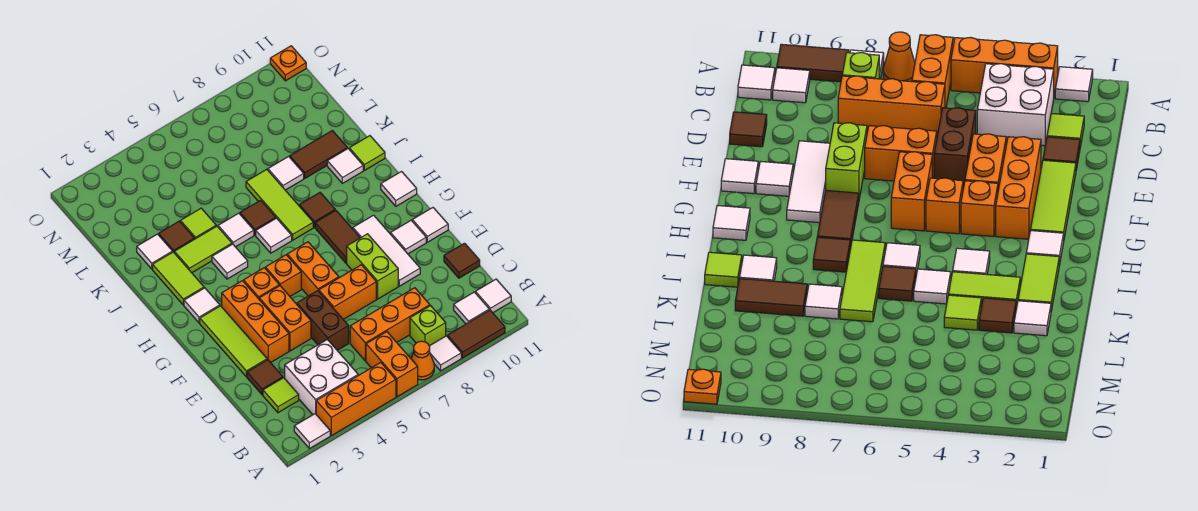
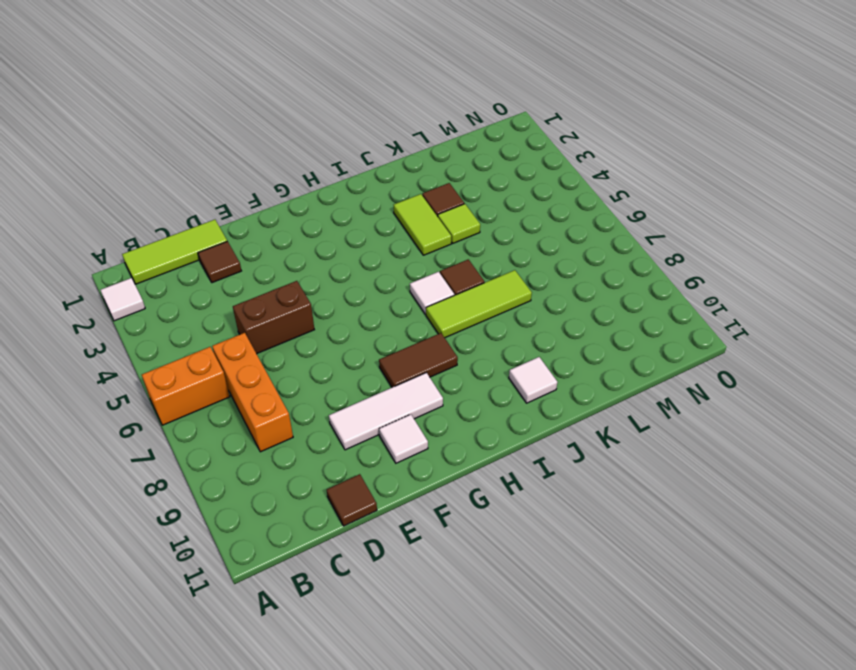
lime 1x3 tile [122,220,227,284] -> lime 1x3 tile moved to [200,306,267,377]
none -> orange 1x3 brick [316,362,396,436]
none -> orange 1x1 cone [411,341,434,380]
none -> white 1x1 tile [429,336,461,371]
none -> brown 1x2 tile [447,310,505,358]

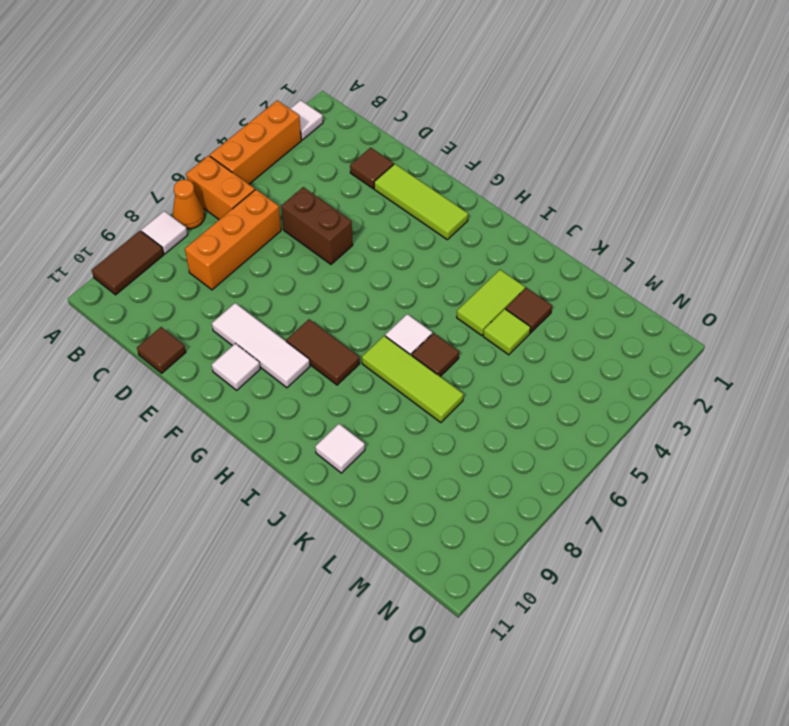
none -> white 2x2 brick [285,339,358,414]
none -> lime 1x1 brick [410,306,446,346]
none -> white 1x1 tile [454,292,489,324]
none -> white 1x1 tile [475,279,511,313]

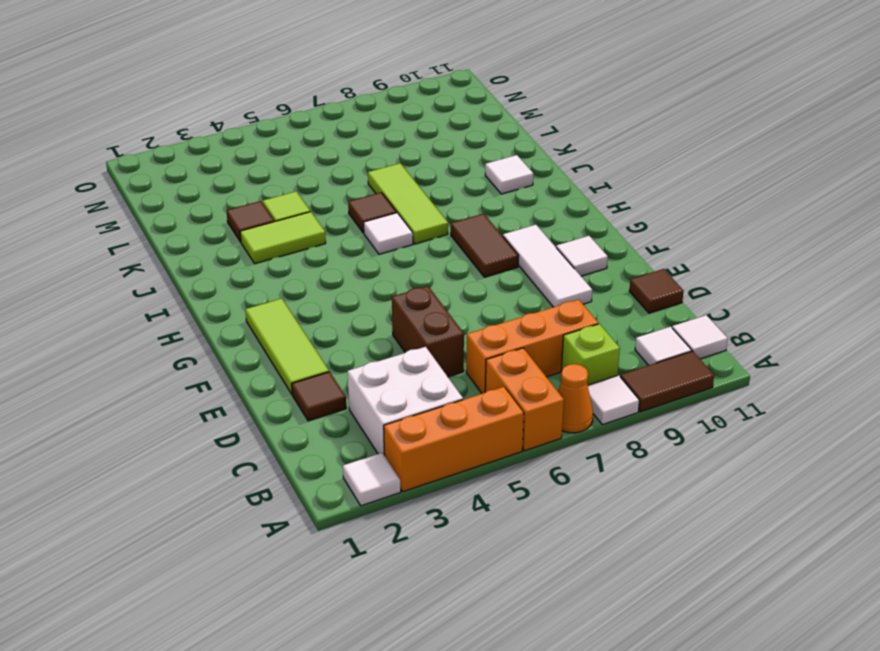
none -> lime 1x1 tile [263,378,299,413]
none -> orange 1x3 brick [222,281,289,363]
none -> orange 1x2 brick [259,286,311,351]
none -> orange 1x2 brick [319,265,376,320]

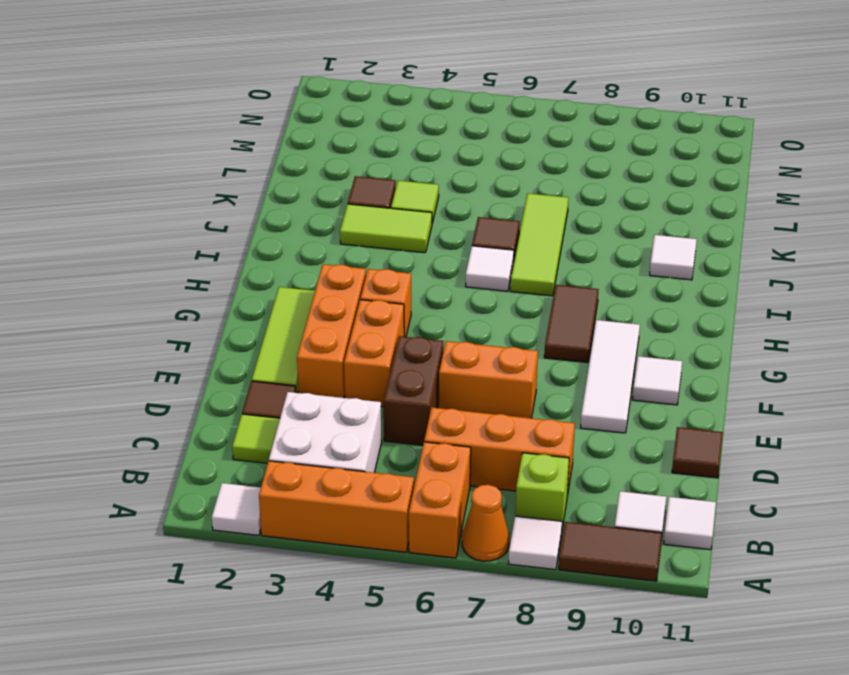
none -> lime 1x2 brick [347,234,398,299]
none -> orange 1x2 brick [287,242,339,296]
none -> white 1x1 tile [412,208,448,242]
none -> orange 1x1 brick [265,255,301,296]

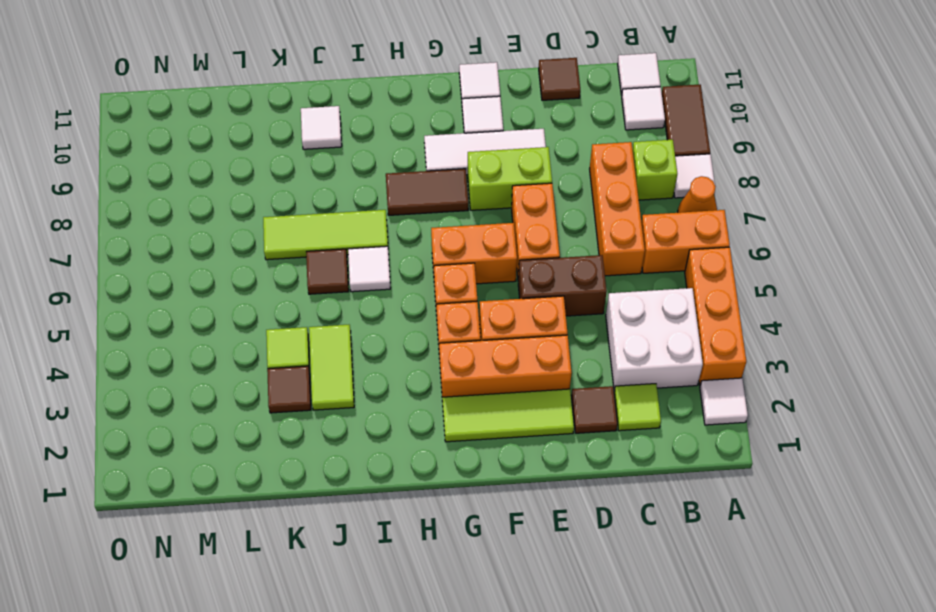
none -> white 1x1 tile [184,288,220,323]
none -> white 1x1 tile [381,172,417,206]
none -> lime 1x2 tile [153,252,204,305]
none -> white 1x1 tile [212,244,248,279]

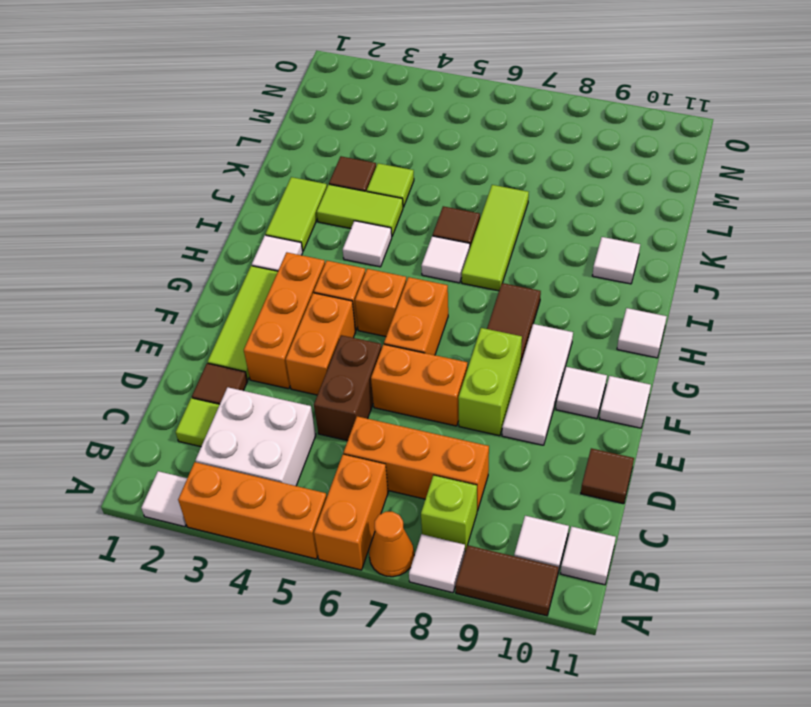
none -> brown 1x1 tile [299,192,335,227]
none -> white 1x1 tile [218,213,254,247]
none -> lime 1x1 tile [349,136,385,170]
none -> white 1x1 tile [137,234,173,269]

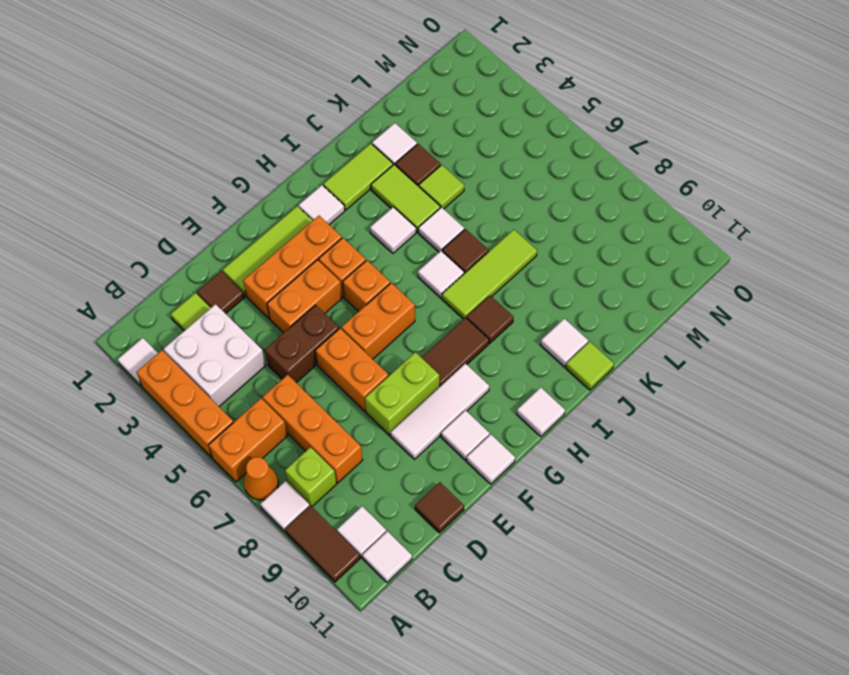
none -> white 1x1 tile [268,156,304,190]
none -> brown 1x2 tile [290,131,347,178]
none -> orange 1x1 plate [270,46,306,81]

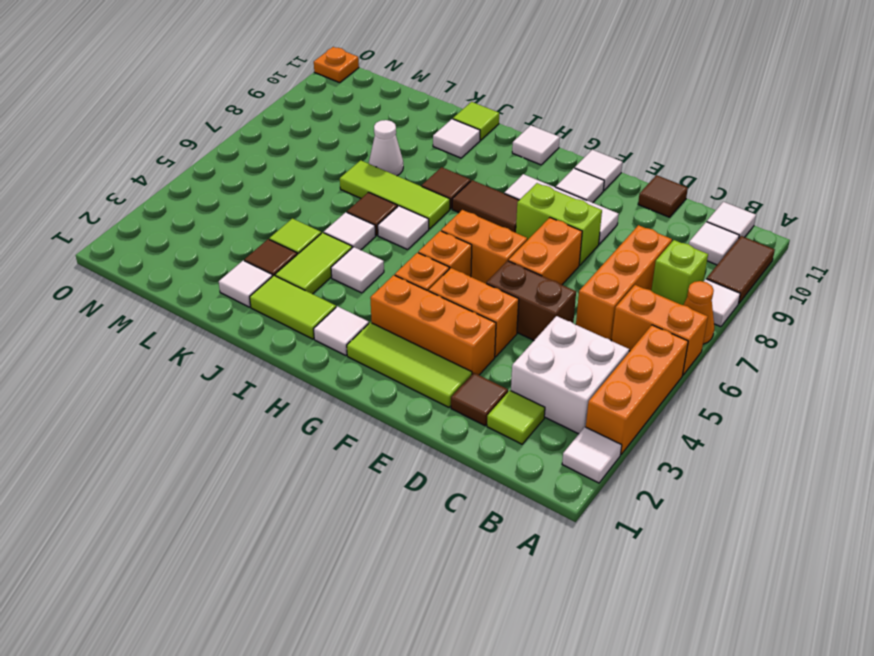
white 1x1 cone [369,120,403,176] -> white 1x1 tile [268,156,304,190]
none -> brown 1x2 tile [290,131,347,178]

